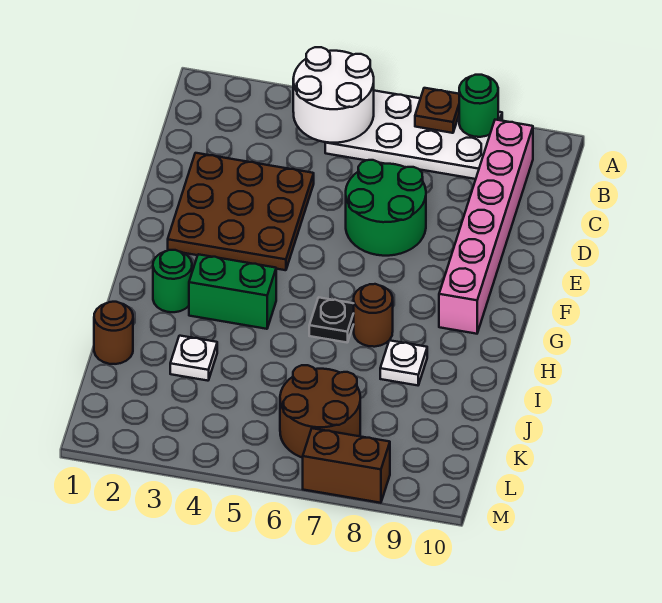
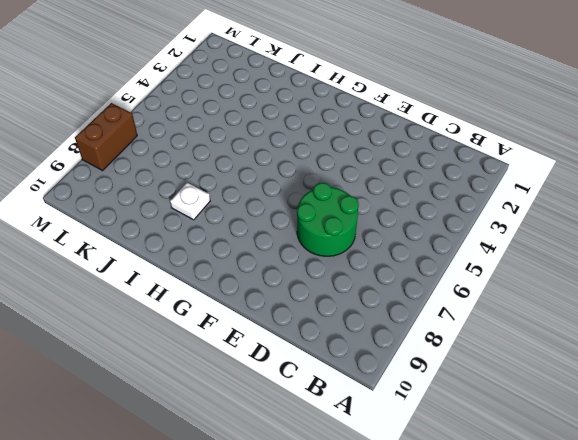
none -> white 2x4 plate [325,91,502,179]
none -> pink 1x6 brick [439,120,533,334]
none -> brown 3x3 plate [168,153,314,270]

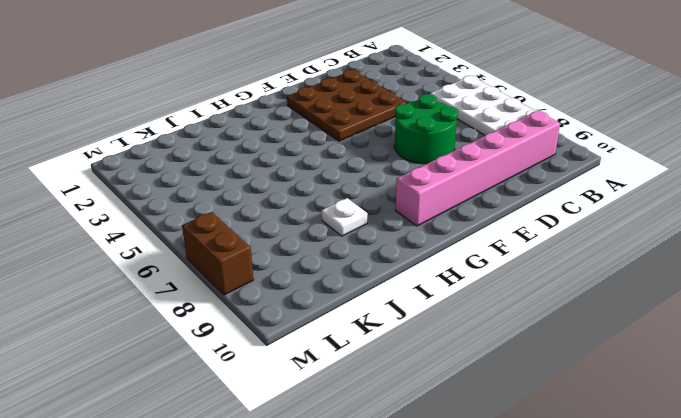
none -> green 1x1 round brick [153,250,192,312]
none -> green 1x2 brick [189,254,276,329]
none -> black 1x1 plate [309,297,354,342]

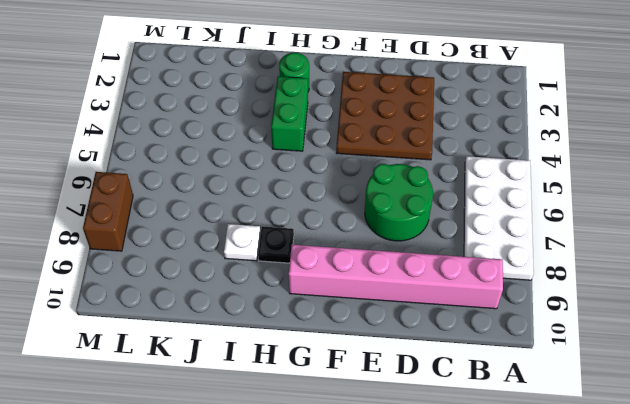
black 1x1 plate [258,226,294,263] -> black 1x1 plate moved to [309,297,354,342]
none -> brown 1x1 round brick [354,284,393,347]
none -> brown 1x1 round brick [94,302,133,364]
none -> white 1x1 plate [170,336,217,381]

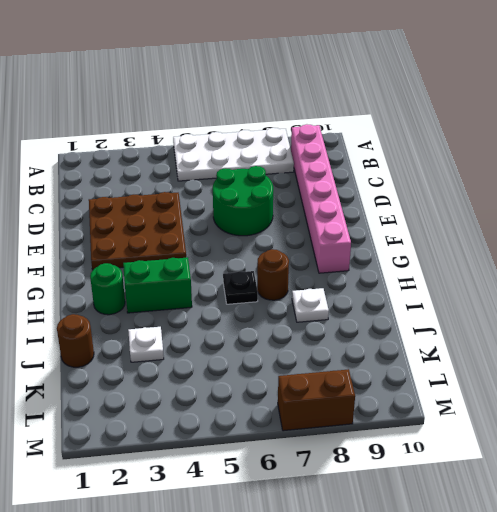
none -> brown 2x2 round brick [280,365,360,458]
none -> white 2x2 round brick [293,47,374,143]
none -> brown 1x1 plate [415,88,459,133]

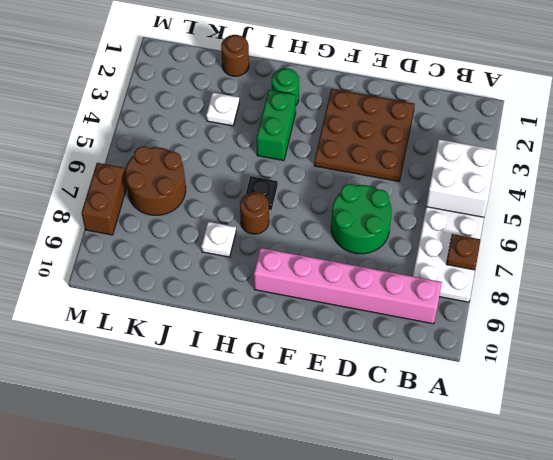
white 2x2 brick [426,139,497,217] -> white 2x2 round brick [293,47,374,143]
none -> green 1x1 round brick [459,75,498,137]

